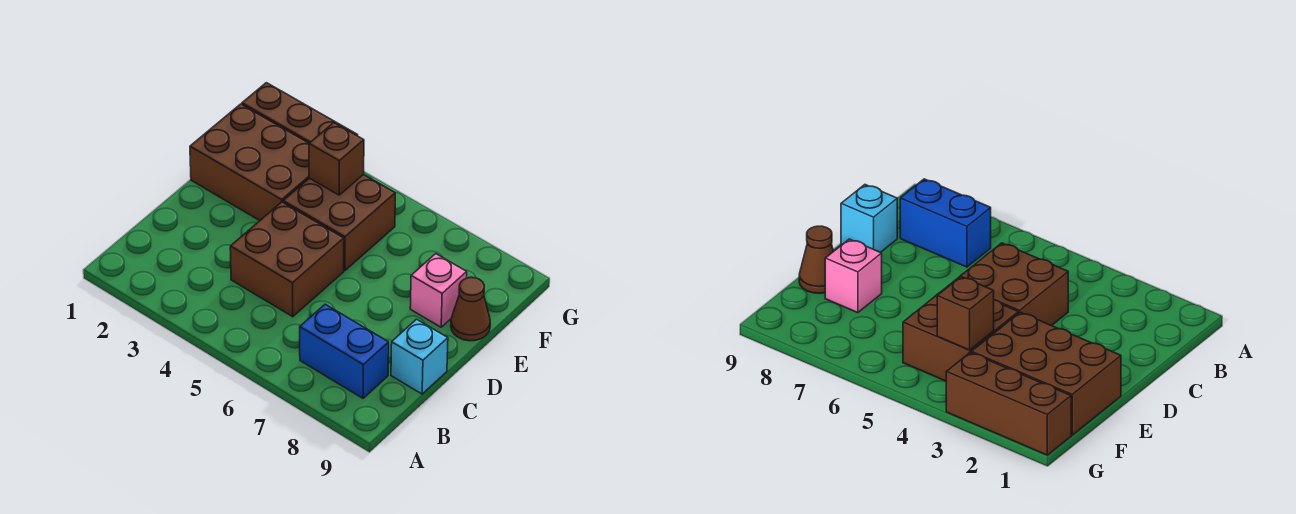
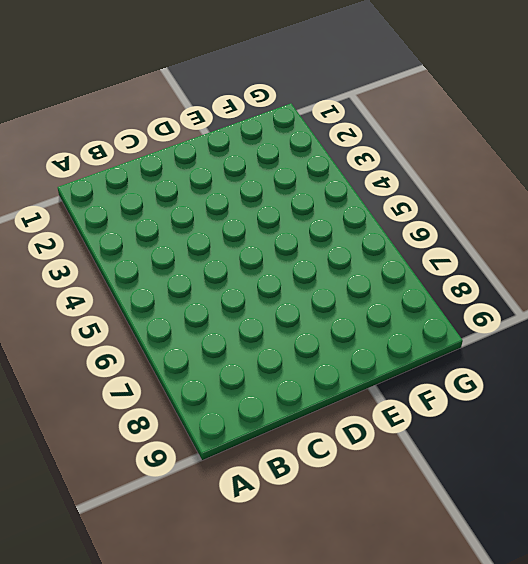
none -> blue 1x2 brick [300,304,389,398]
none -> brown 2x2 brick [230,202,344,317]

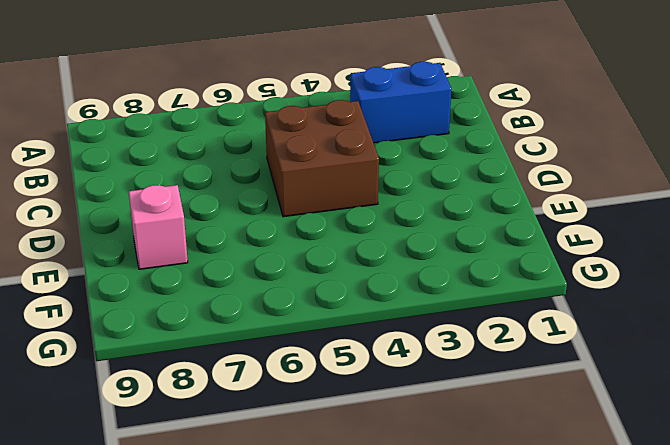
blue 1x2 brick [350,62,451,143] -> blue 1x2 brick moved to [300,304,389,398]
none -> cyan 1x1 brick [391,319,448,394]
none -> brown 2x3 brick [190,104,309,221]

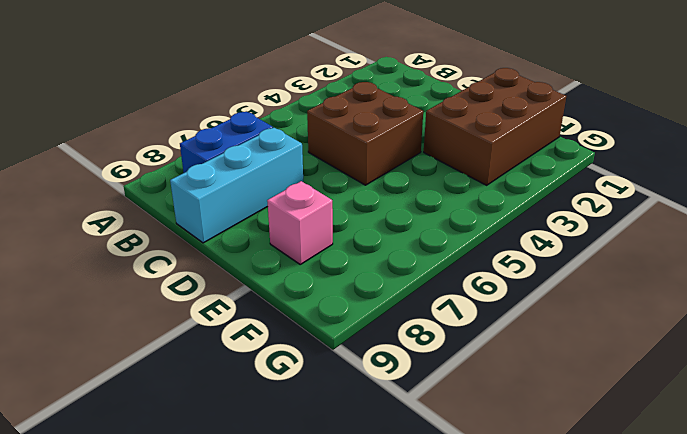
cyan 1x3 brick [170,128,303,243] -> cyan 1x1 brick [391,319,448,394]
none -> brown 2x2 brick [283,174,395,271]
none -> brown 1x1 cone [451,277,490,341]

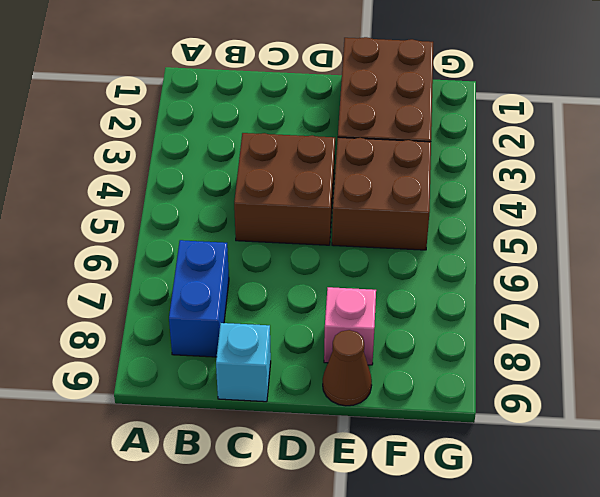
none -> brown 1x3 brick [242,83,358,143]
none -> brown 1x1 brick [309,123,364,195]

